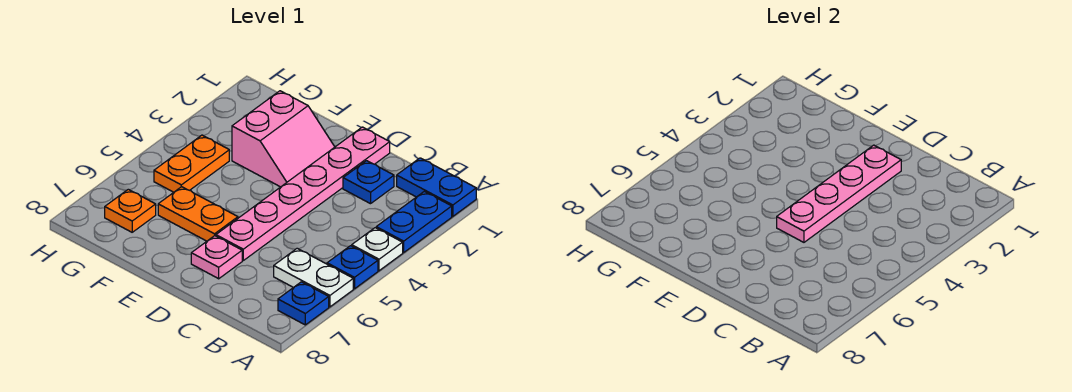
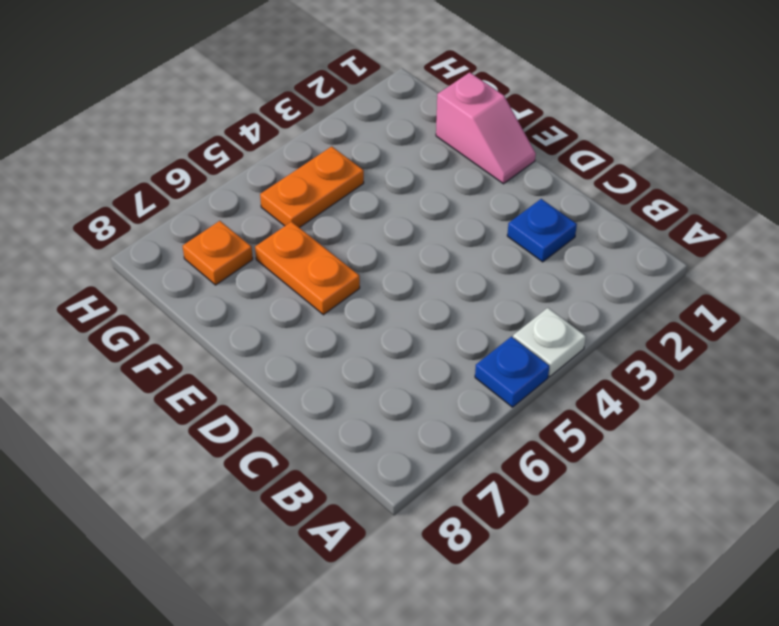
pink 1x2 slope [436,72,536,184] -> none
none -> blue 1x2 plate [397,158,476,216]
none -> blue 1x2 plate [376,191,452,252]
none -> white 1x2 plate [274,248,353,307]

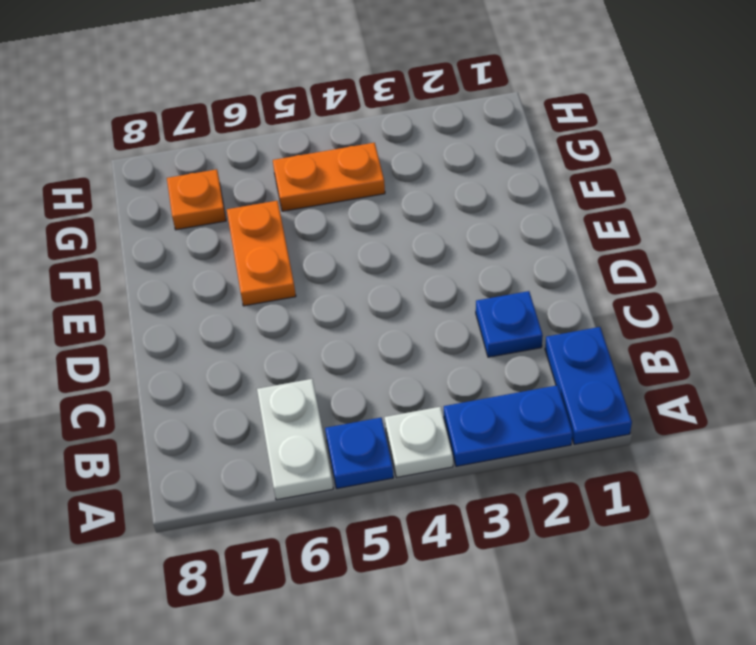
none -> blue 1x1 plate [278,282,329,325]
none -> pink 1x6 plate [216,127,390,260]
none -> pink 1x1 plate [191,236,242,279]

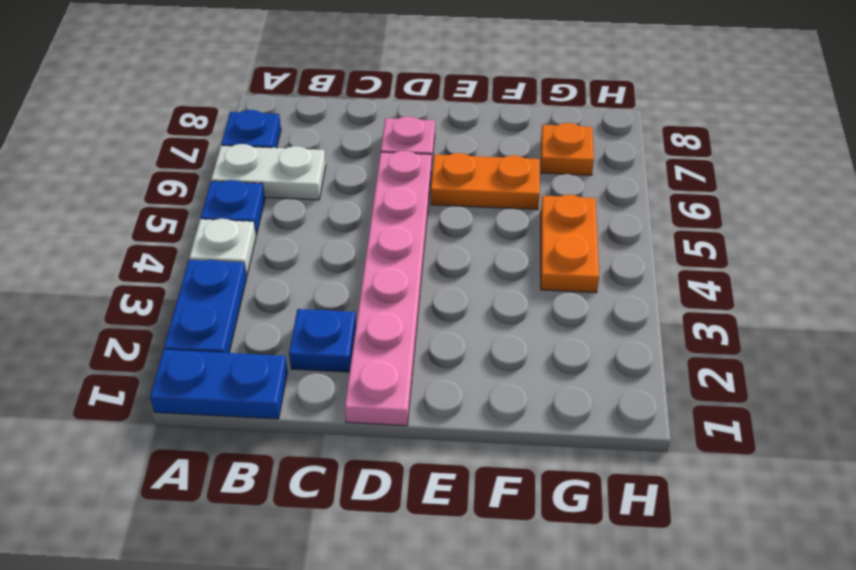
none -> pink 2x2 slope [232,91,335,187]
none -> pink 1x4 plate [777,145,901,242]

